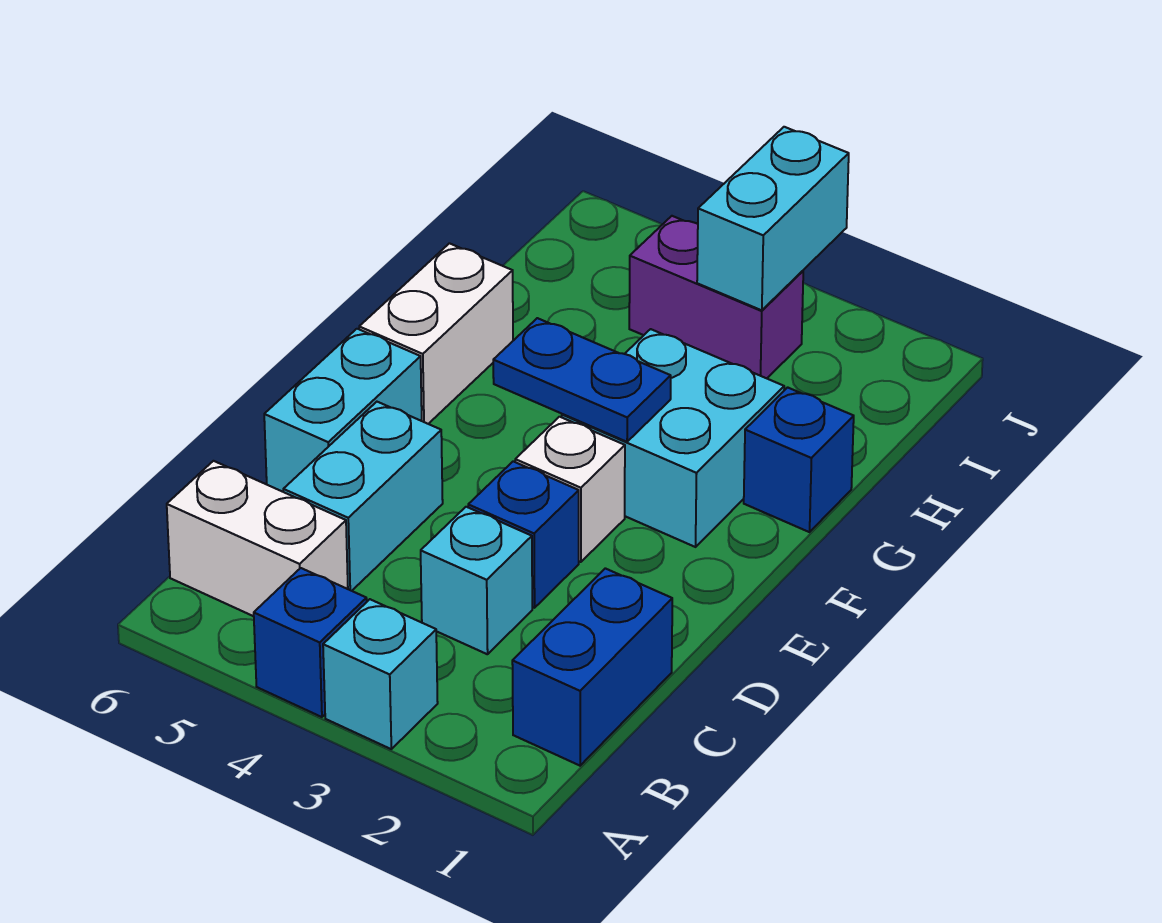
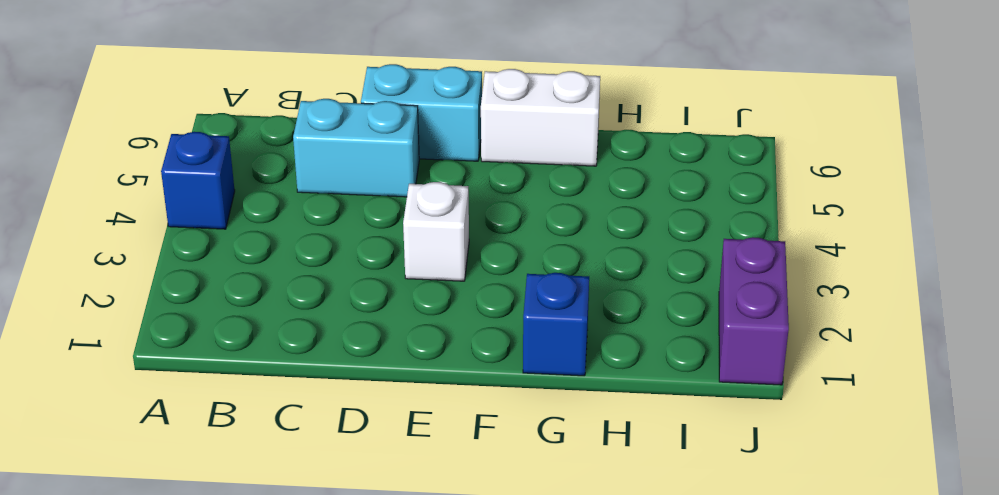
purple 1x2 brick [719,237,789,385] -> purple 1x2 brick moved to [629,216,803,378]
none -> cyan 1x1 brick [323,599,438,749]
none -> blue 1x2 brick [512,568,672,766]
none -> white 1x2 brick [167,461,348,616]

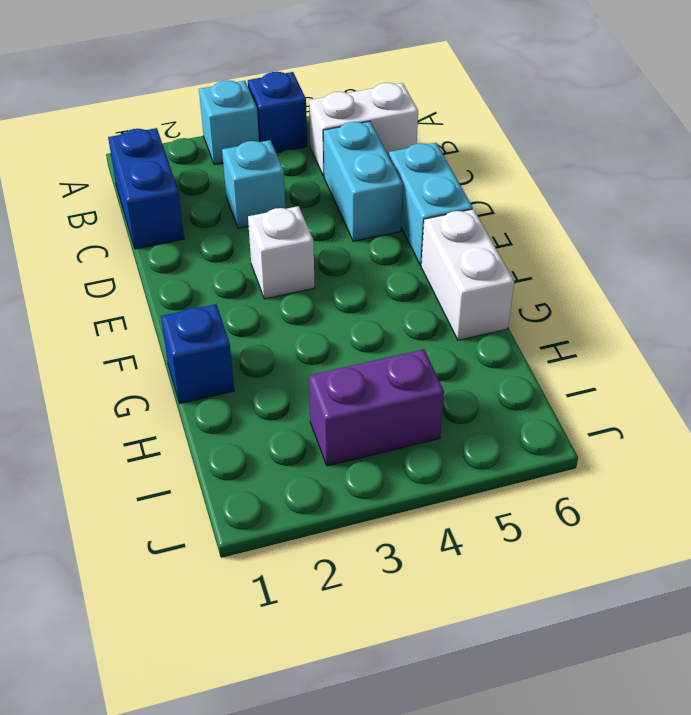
none -> blue 1x1 brick [468,461,579,608]
none -> cyan 2x2 brick [562,329,784,547]
none -> blue 1x2 plate [493,318,671,442]

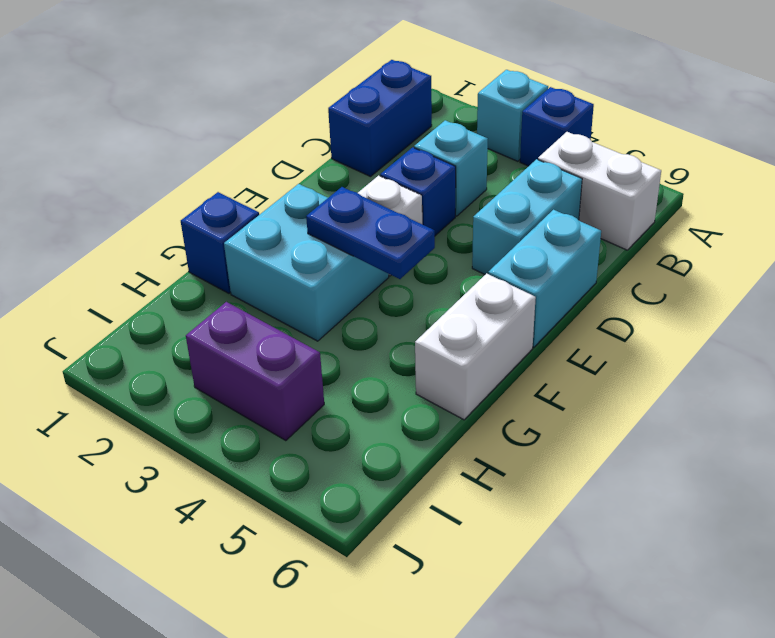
none -> cyan 1x2 brick [697,127,849,310]

